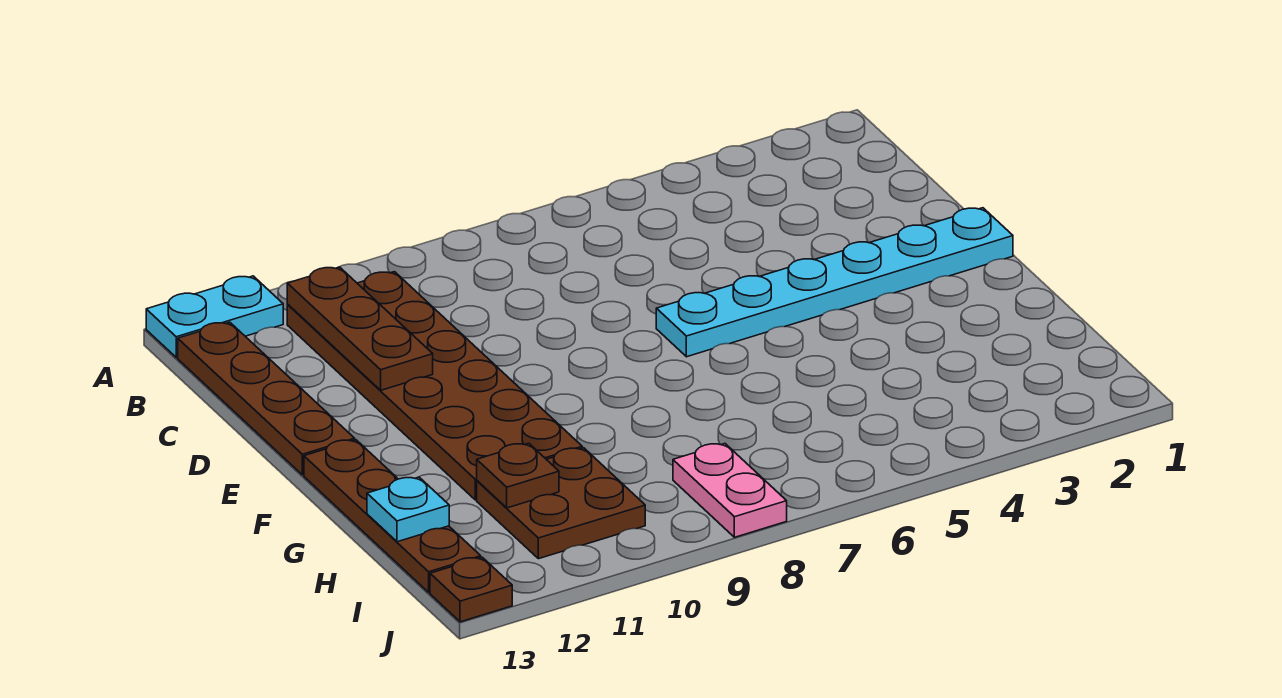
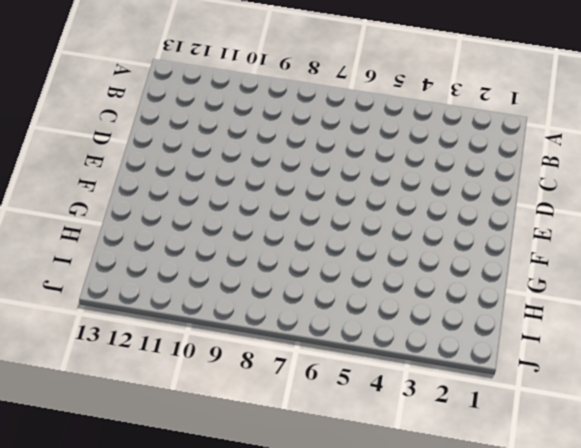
none -> cyan 1x2 plate [146,276,283,357]
none -> brown 2x6 plate [287,272,582,500]

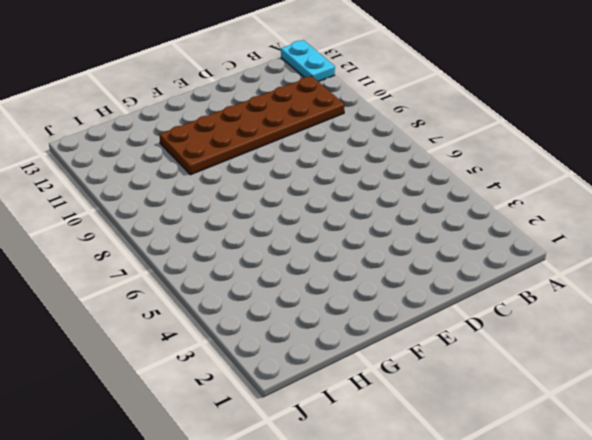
none -> brown 1x4 plate [178,322,355,475]
none -> cyan 1x6 plate [656,208,1013,357]

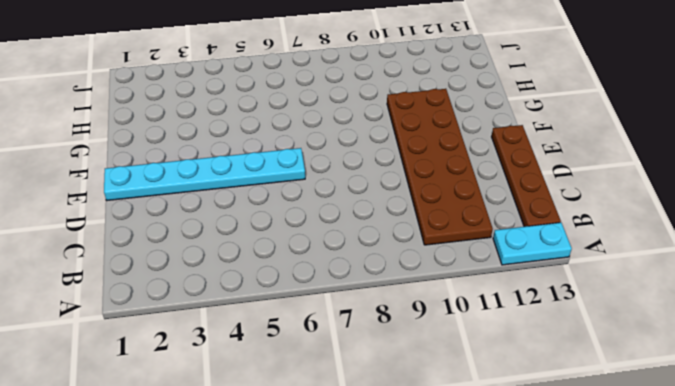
none -> brown 1x4 plate [304,440,481,592]
none -> brown 2x2 plate [477,448,645,559]

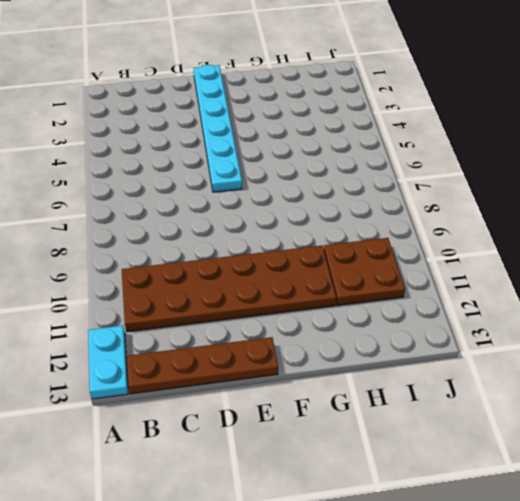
none -> brown 1x4 plate [304,440,481,592]
none -> pink 1x2 plate [673,444,787,537]

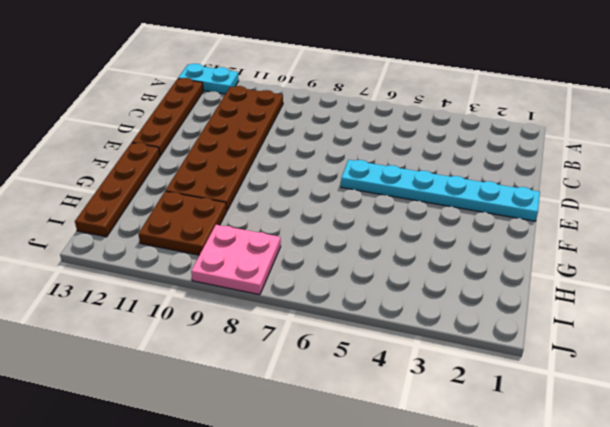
pink 2x2 plate [191,225,281,295] -> pink 1x2 plate [673,444,787,537]
none -> brown 1x1 plate [430,557,512,622]
none -> brown 1x3 plate [287,267,433,390]

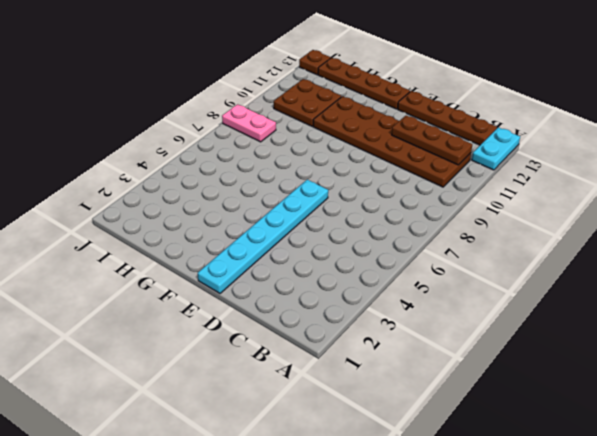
none -> brown 1x1 plate [477,443,559,508]
none -> cyan 1x1 plate [367,477,449,542]

